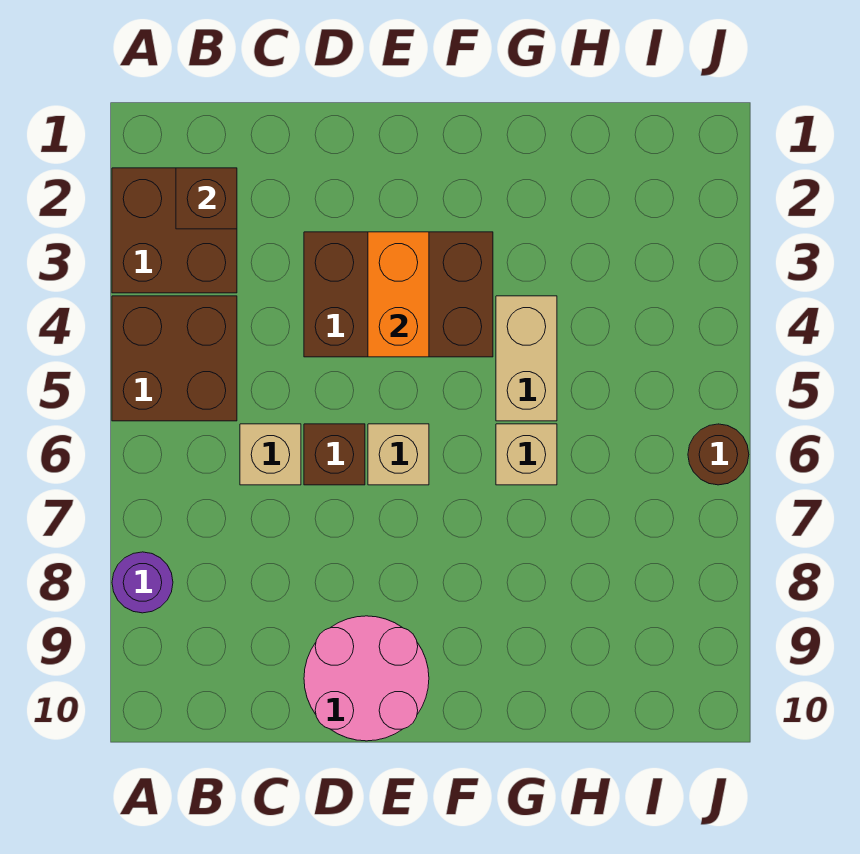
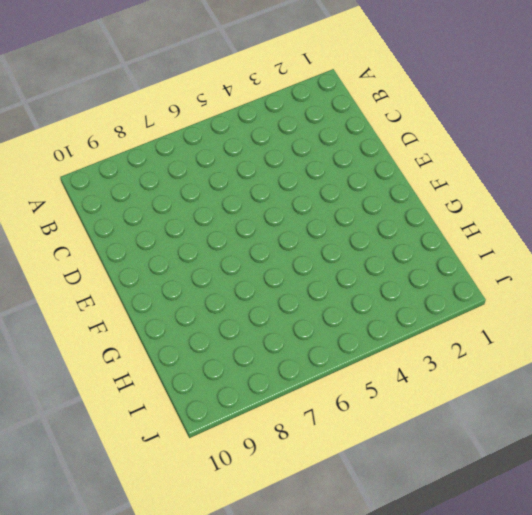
none -> brown 2x2 brick [112,168,237,293]
none -> brown 2x2 brick [112,296,237,421]
none -> purple 1x1 round brick [112,552,173,613]

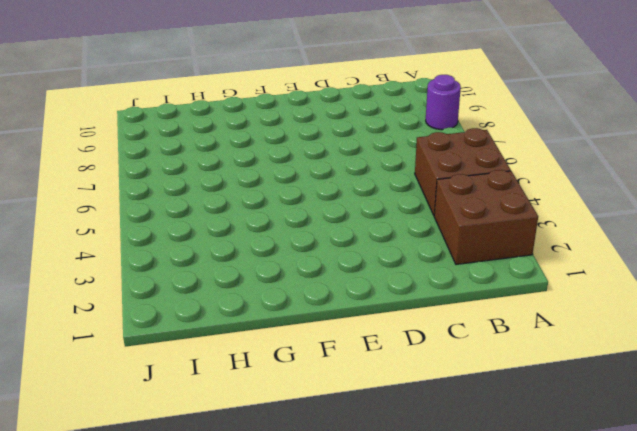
none -> tan 1x1 brick [240,424,301,485]
none -> brown 2x3 brick [304,232,493,357]
none -> brown 1x1 brick [304,424,365,485]

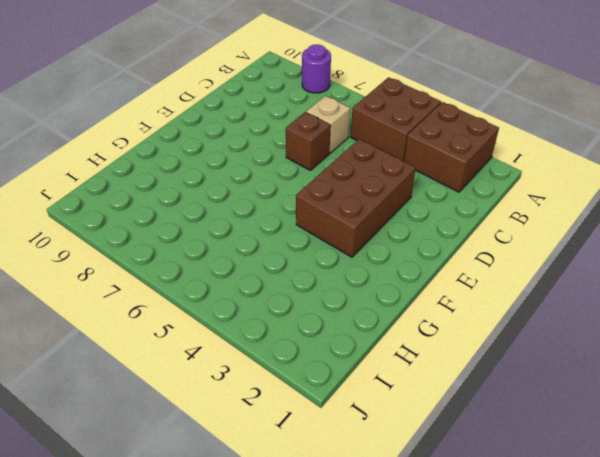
none -> pink 2x2 round brick [304,616,429,741]
none -> tan 1x1 brick [368,424,429,485]
none -> tan 1x2 brick [496,296,557,421]

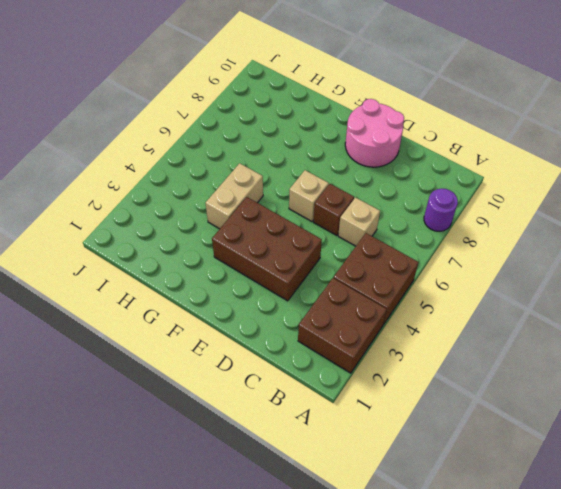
none -> tan 1x1 brick [496,424,557,485]
none -> brown 1x1 round brick [688,424,749,485]
none -> brown 1x1 brick [176,168,237,229]

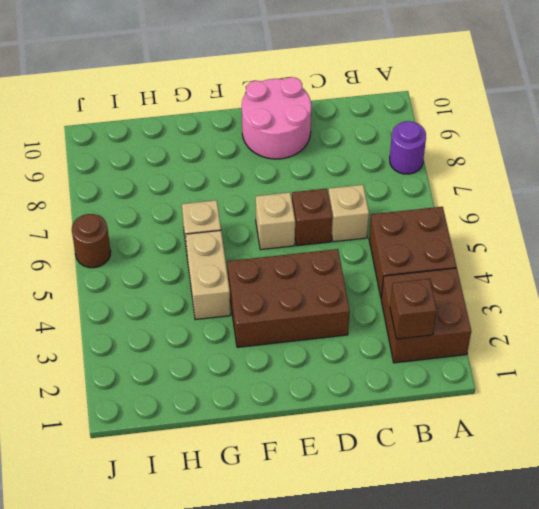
none -> orange 1x2 brick [368,232,429,357]

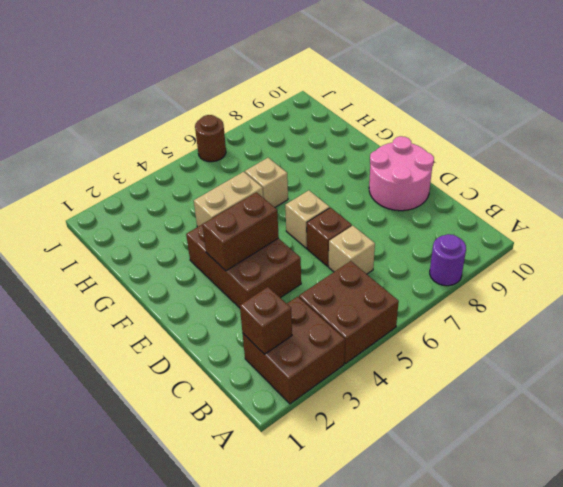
brown 1x2 brick [202,192,279,271] -> orange 1x2 brick [368,232,429,357]

